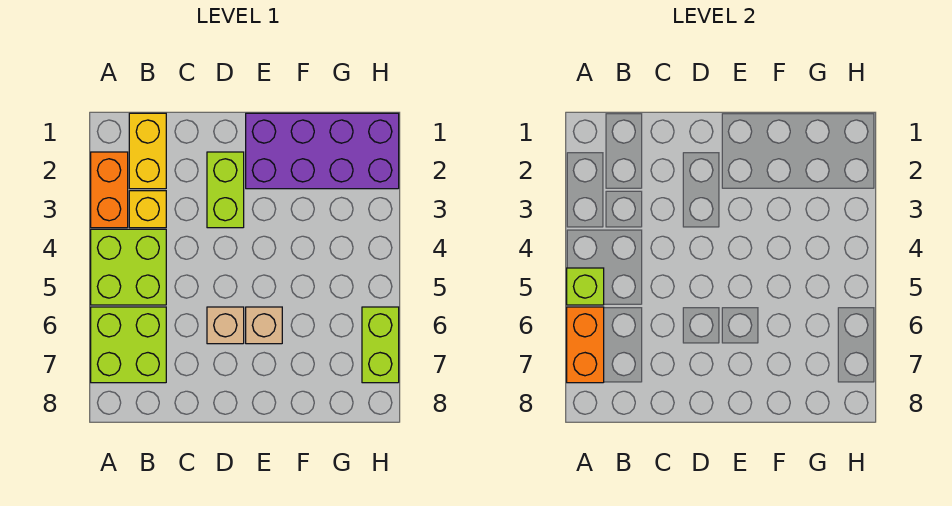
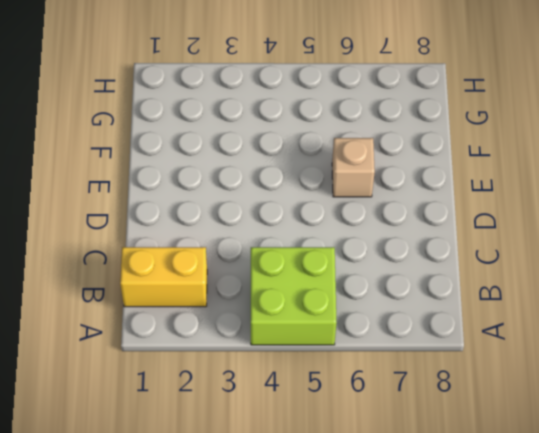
none -> orange 1x2 brick [91,152,128,228]
none -> lime 2x2 brick [91,307,166,383]
none -> yellow 1x1 brick [129,191,166,228]

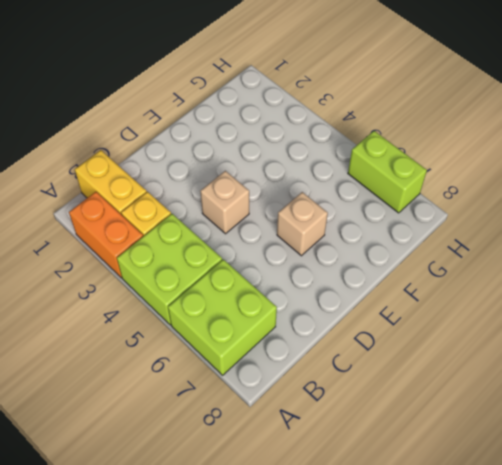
tan 1x1 brick [200,171,249,234] -> tan 1x1 brick moved to [207,307,244,344]
none -> lime 1x2 brick [207,152,244,228]
none -> purple 2x4 brick [246,113,399,189]
none -> lime 1x1 brick [567,268,604,305]

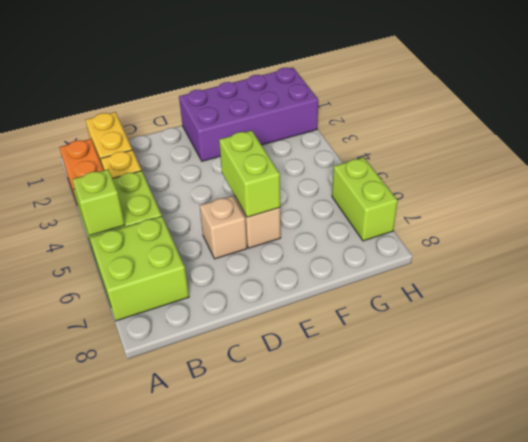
lime 1x2 brick [219,131,280,217] -> lime 1x2 brick moved to [207,152,244,228]
none -> orange 1x2 brick [567,307,604,383]

